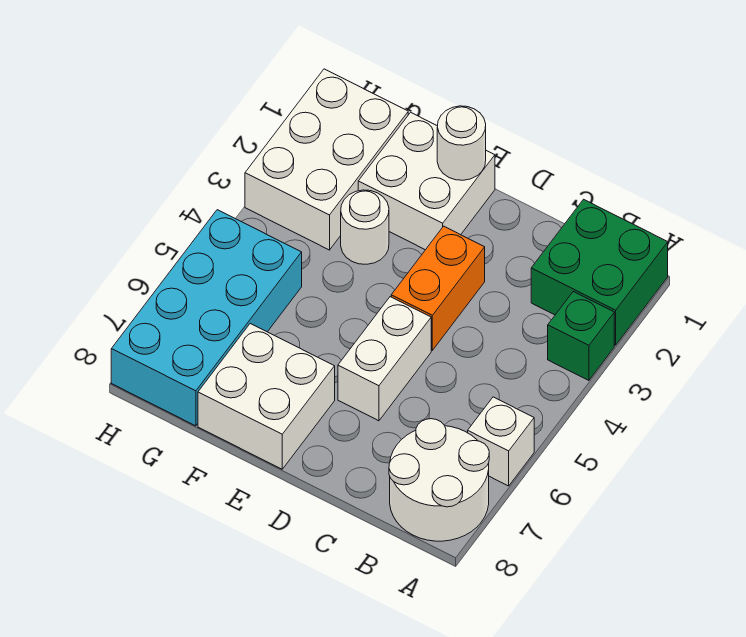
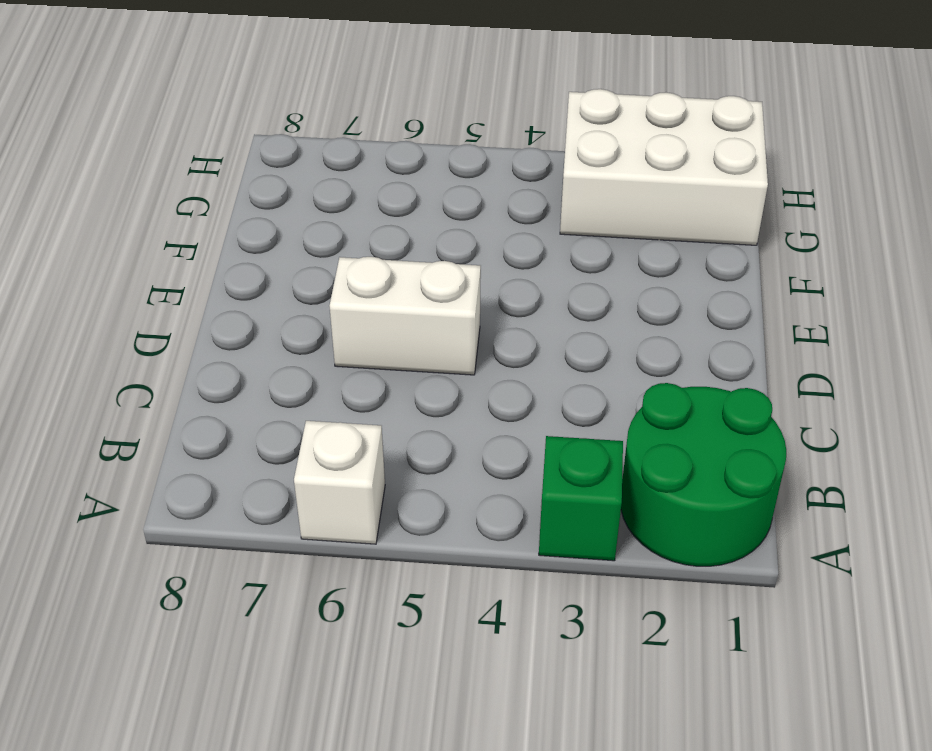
green 2x2 round brick [621,383,786,566] -> green 2x2 brick [531,199,668,345]
none -> white 2x2 round brick [389,419,489,541]
none -> orange 1x2 brick [391,226,485,350]
none -> white 2x2 brick [358,112,495,250]

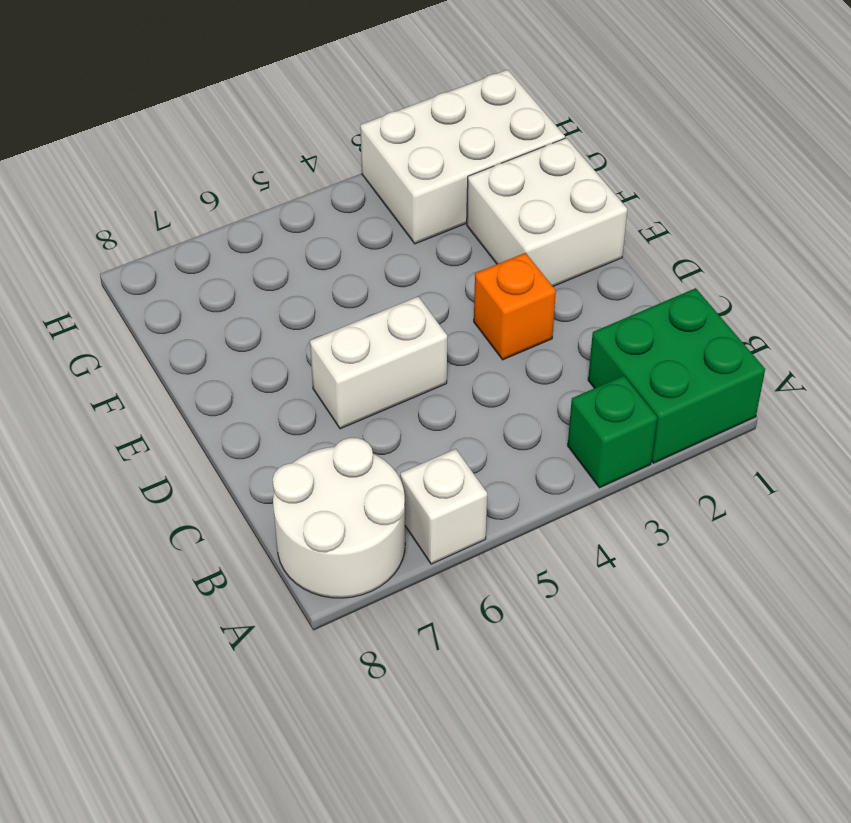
orange 1x1 brick [474,253,556,360] -> orange 1x2 brick [391,226,485,350]
none -> white 2x2 brick [198,324,335,469]
none -> white 1x1 round brick [341,190,389,264]
none -> cyan 2x4 brick [111,210,302,426]

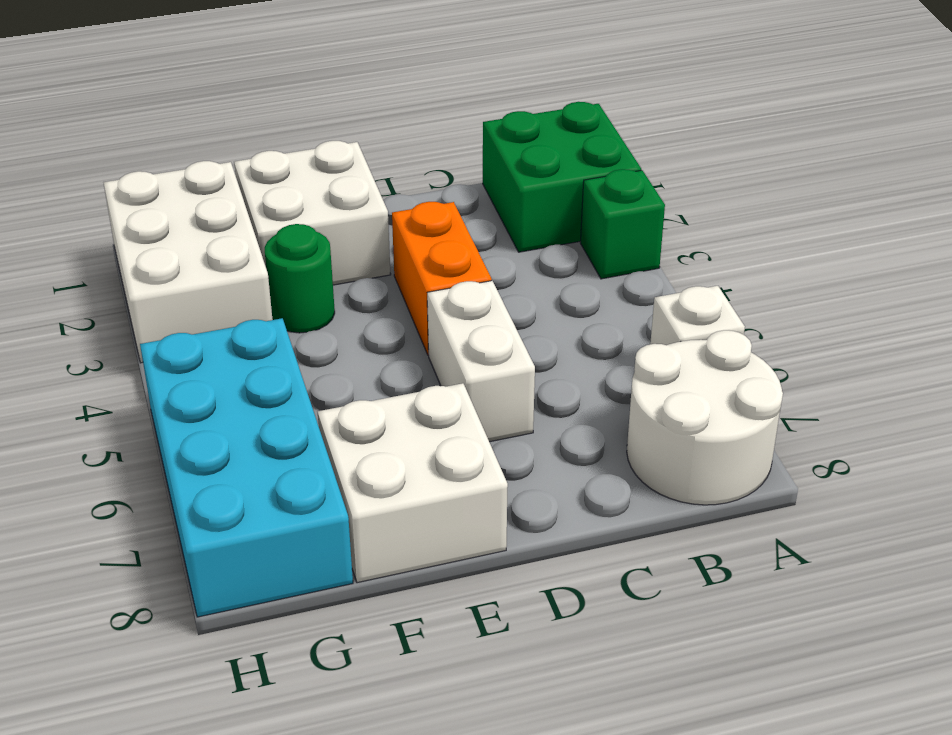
green 1x1 round brick [265,224,335,333] -> white 1x1 round brick [341,190,389,264]
none -> white 1x1 round brick [437,106,486,180]

